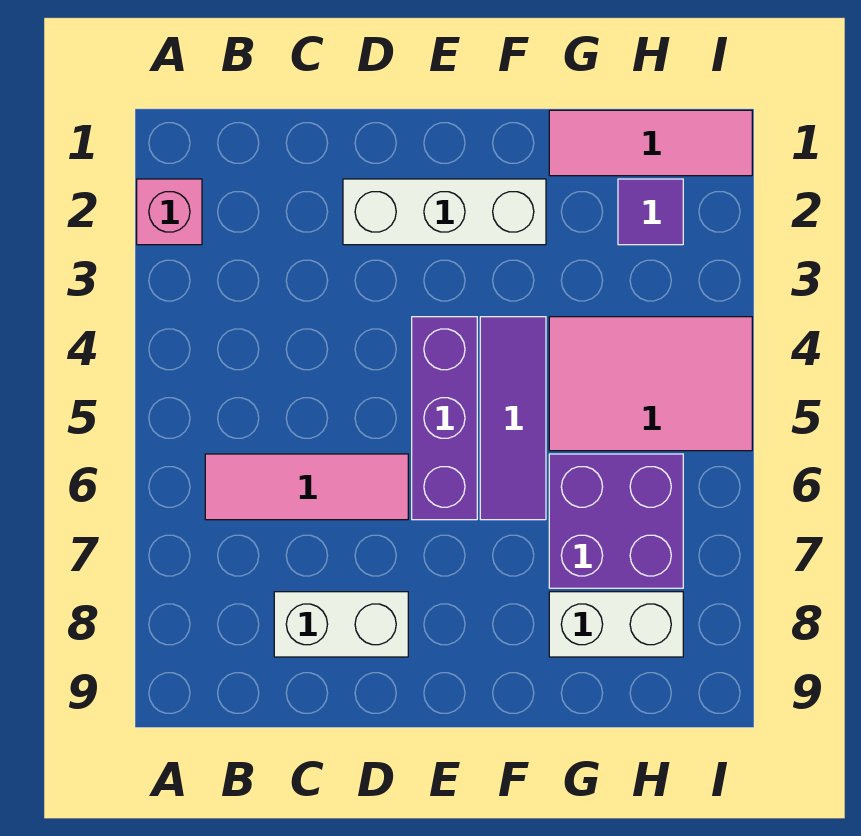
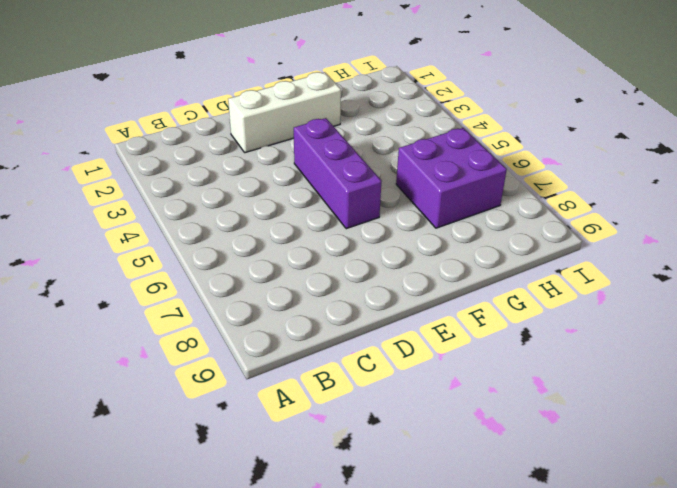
none -> pink 1x1 brick [137,179,202,245]
none -> pink 1x3 tile [205,454,408,520]

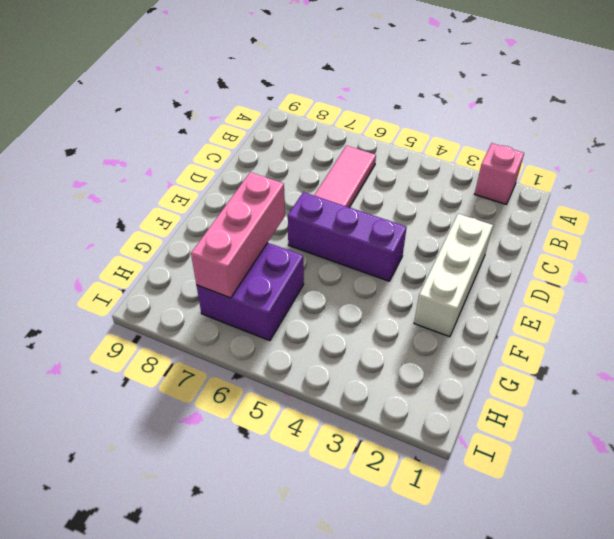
pink 1x3 brick [191,172,285,298] -> none
none -> white 1x2 brick [274,592,408,657]
none -> purple 1x3 tile [480,317,546,520]

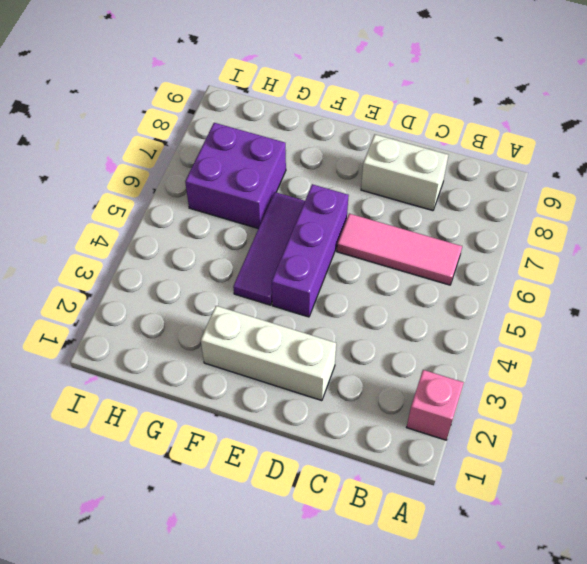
none -> pink 1x3 tile [549,110,752,176]
none -> pink 2x3 tile [549,317,752,451]

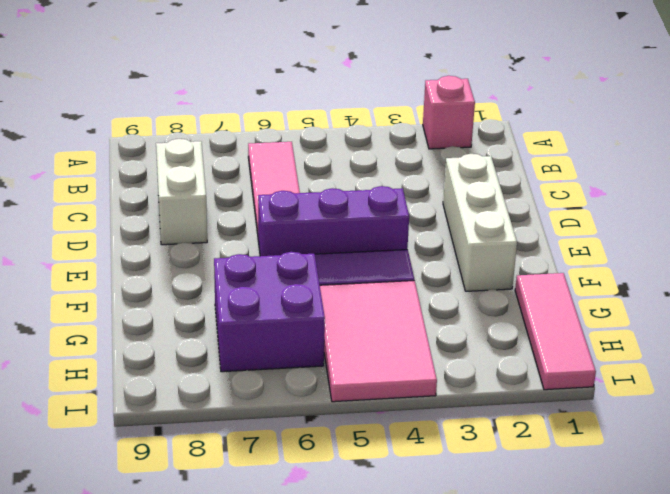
none -> white 1x2 brick [549,592,683,657]
none -> purple 1x1 tile [618,179,683,245]

